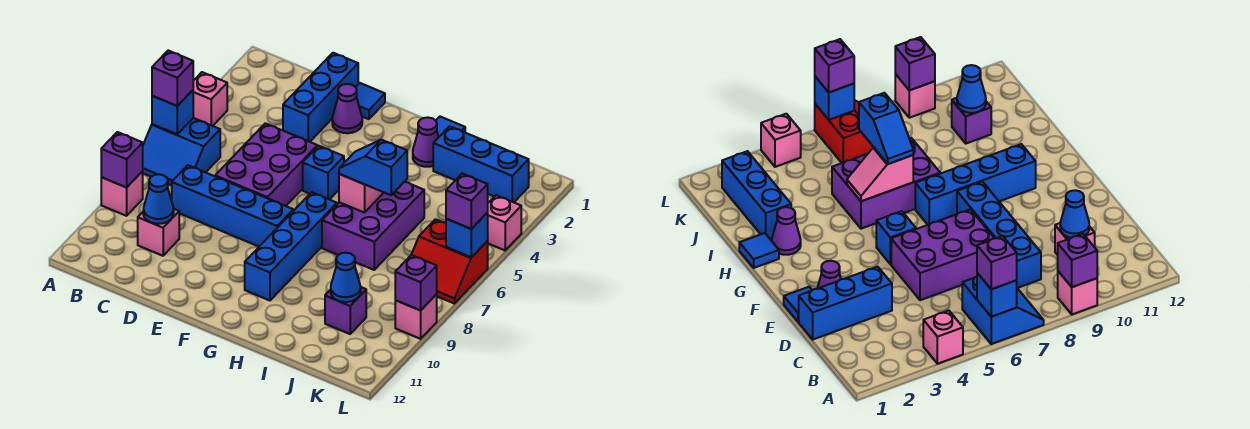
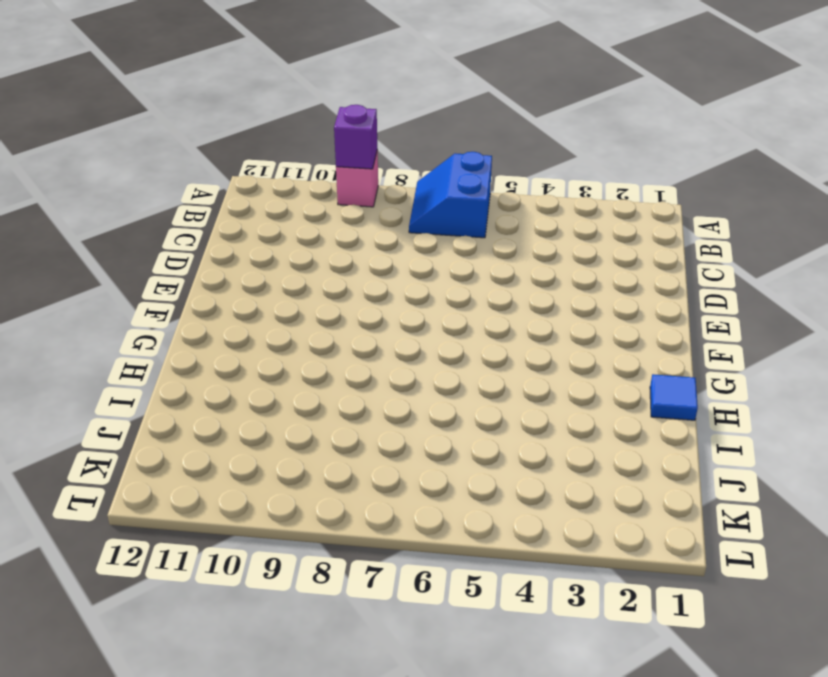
none -> pink 1x1 brick [193,72,227,126]
none -> blue 1x4 brick [171,165,293,246]
none -> pink 1x1 brick [138,209,179,256]

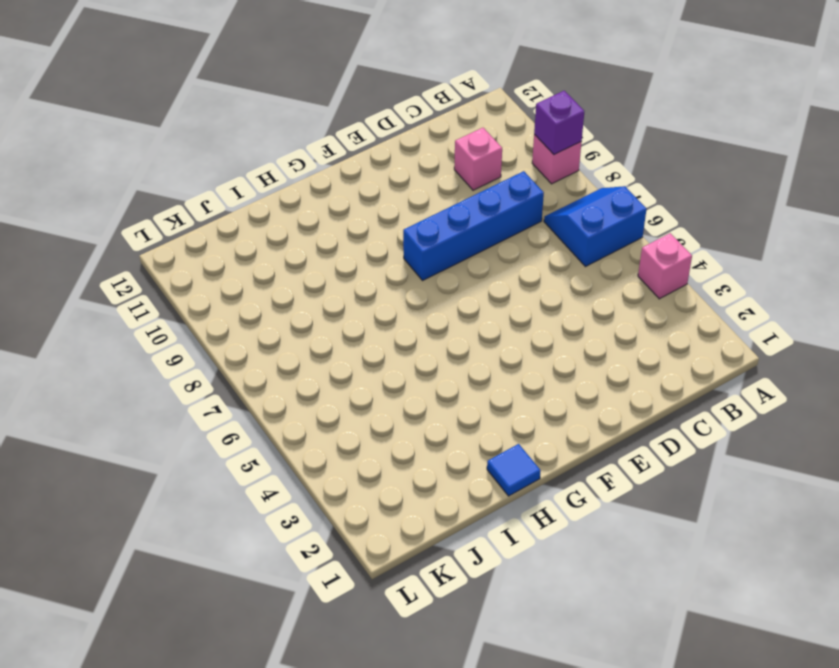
none -> blue 1x3 brick [283,53,358,142]
none -> purple 2x3 brick [215,123,317,206]
none -> blue 1x1 tile [356,83,385,119]

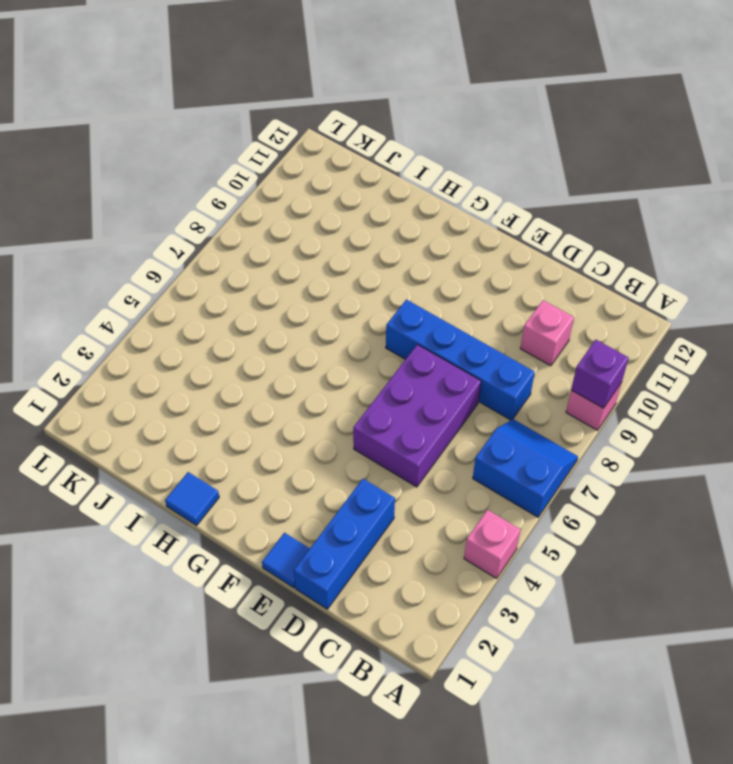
none -> purple 1x1 cone [332,84,362,133]
none -> blue 1x1 brick [303,146,344,200]
none -> blue 1x4 brick [245,192,337,301]

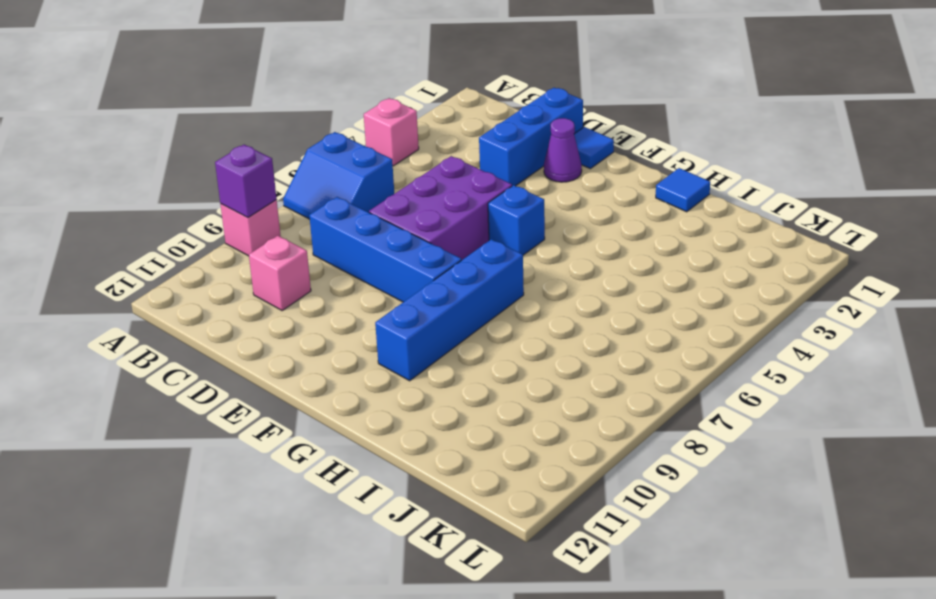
none -> purple 1x1 cone [413,117,439,167]
none -> purple 2x3 brick [322,182,424,270]
none -> blue 1x3 brick [433,126,529,202]

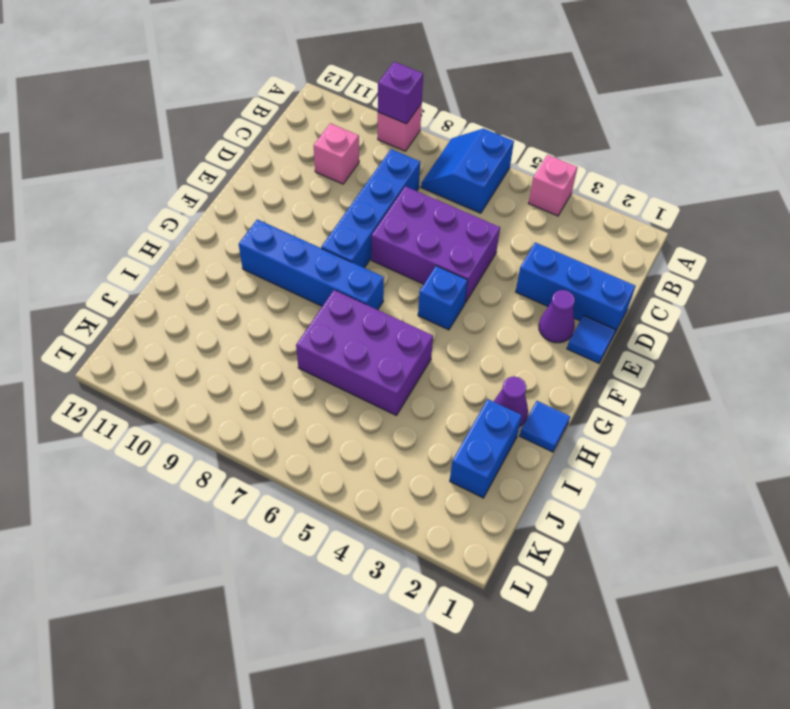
blue 1x2 brick [450,399,522,498] -> blue 1x3 brick [433,126,529,202]
none -> purple 1x1 brick [325,287,366,334]
none -> red 2x2 slope [411,219,488,304]
none -> pink 1x1 brick [487,195,521,250]

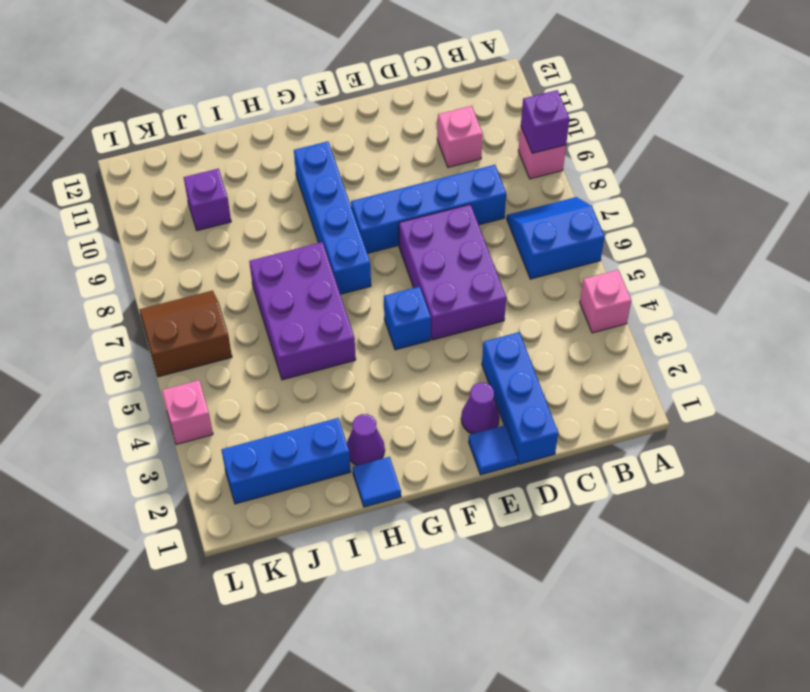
brown 2x2 slope [139,291,232,377] -> red 2x2 slope [411,219,488,304]
none -> pink 1x1 brick [395,294,437,339]
none -> blue 1x1 brick [152,90,193,134]
none -> blue 1x1 cone [143,174,174,224]

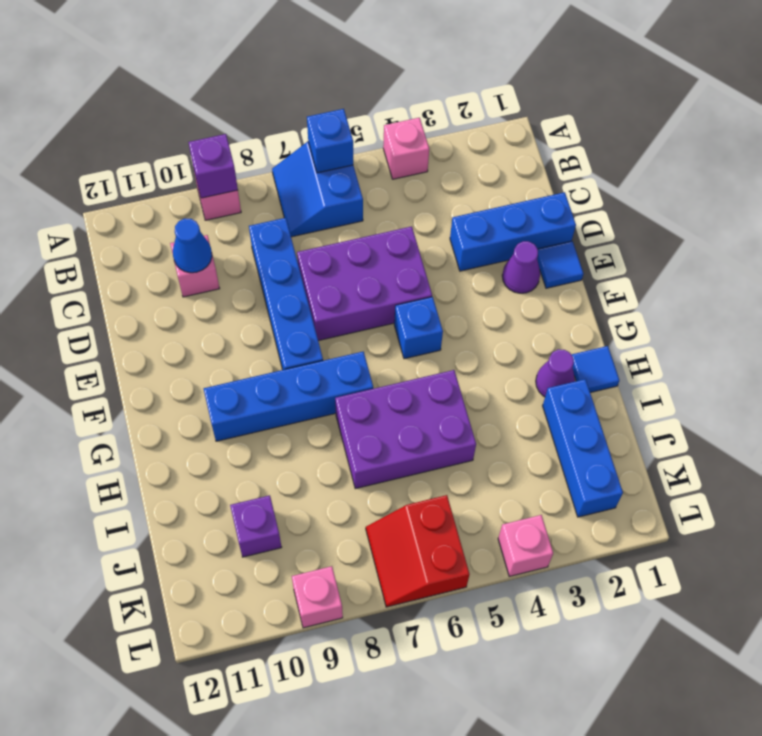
none -> pink 1x2 slope [339,174,384,213]
none -> blue 1x1 cone [331,253,361,302]
none -> blue 1x1 brick [446,213,488,257]

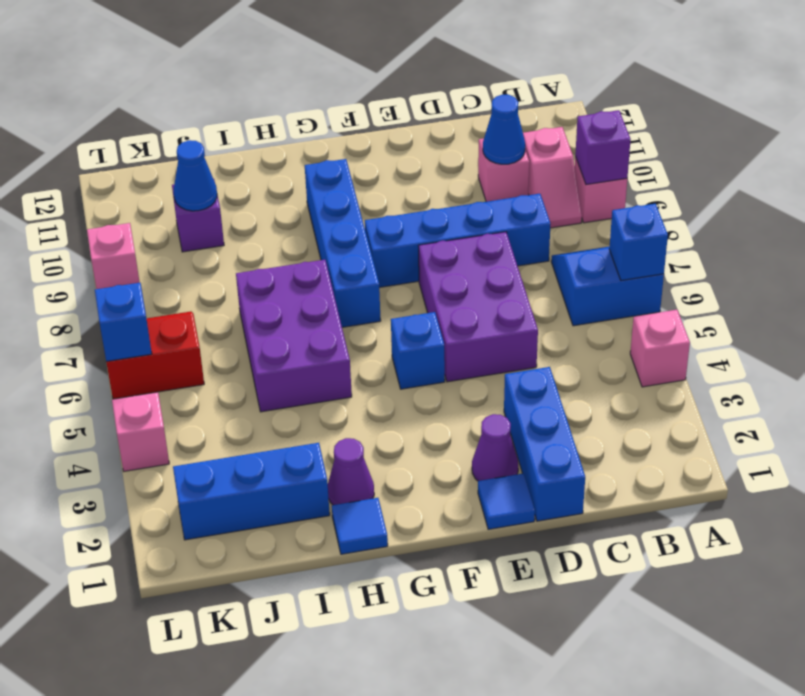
pink 1x2 slope [523,127,582,228] -> pink 1x2 slope moved to [339,174,384,213]
none -> purple 1x1 brick [395,255,437,310]
none -> purple 1x1 brick [152,51,193,106]
none -> blue 1x2 slope [339,140,407,195]

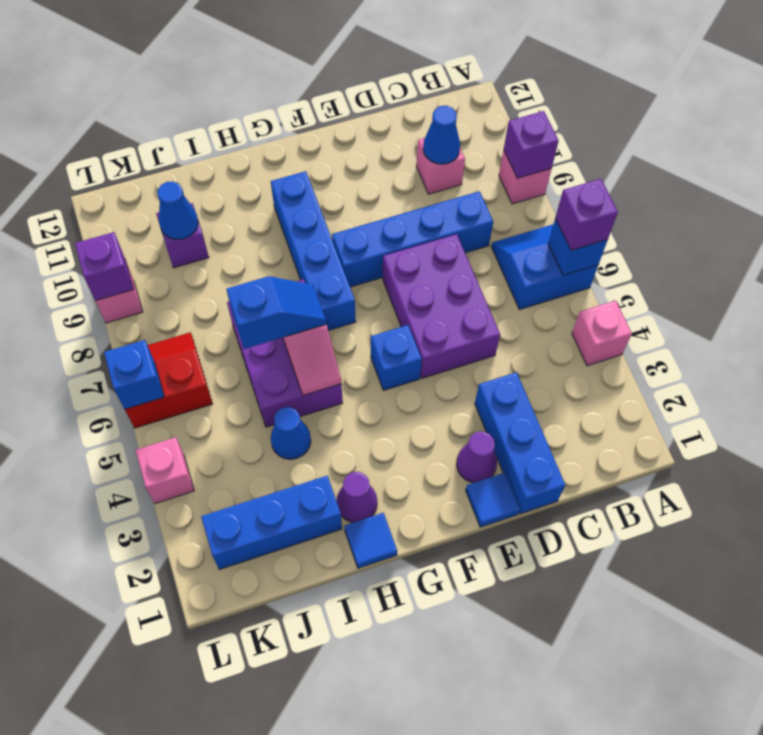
blue 1x1 cone [271,407,311,459] -> none
none -> purple 1x1 brick [446,174,488,229]

